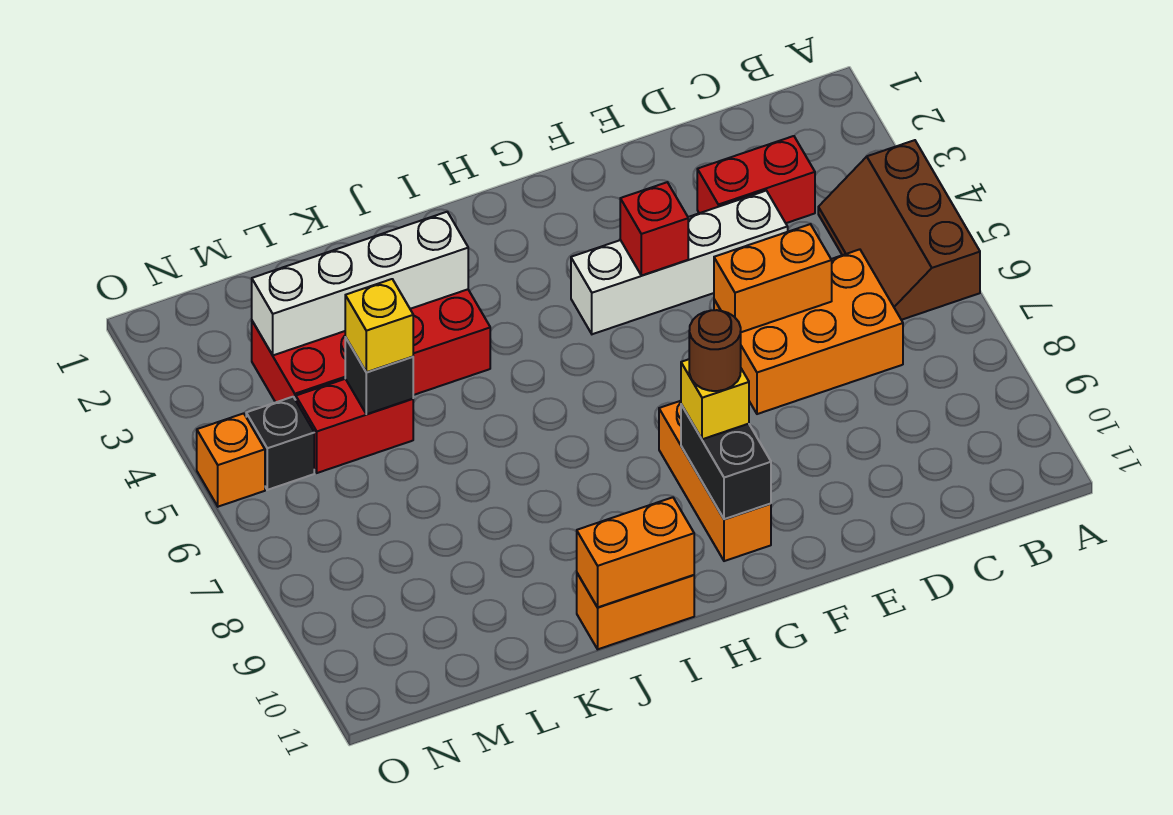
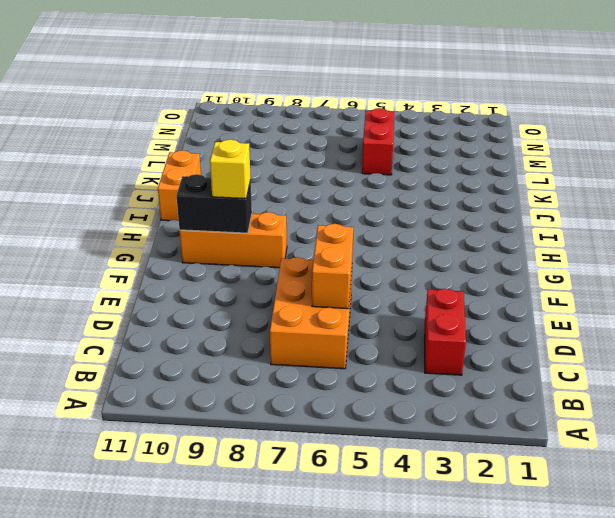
none -> brown 2x3 slope [818,140,980,320]
none -> white 1x4 brick [571,191,788,334]
none -> red 2x4 brick [252,289,490,402]

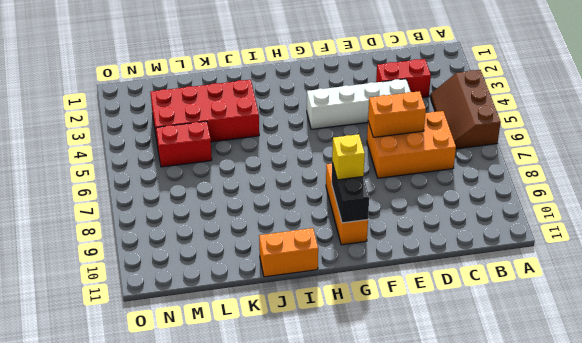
none -> black 1x1 brick [246,397,314,490]
none -> orange 1x1 brick [197,413,265,507]
none -> red 1x1 brick [620,182,688,276]

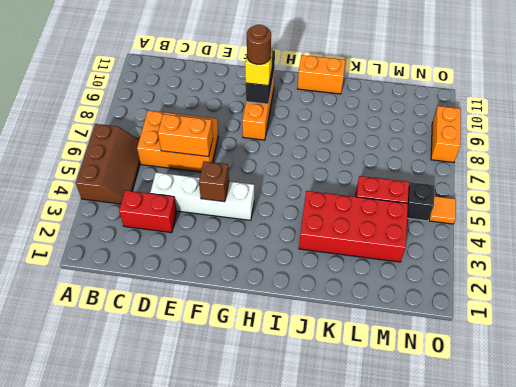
brown 1x1 brick [199,161,229,202] -> red 1x1 brick [620,182,688,276]
orange 1x1 tile [429,196,456,224] -> orange 1x1 brick [197,413,265,507]
orange 1x2 brick [431,106,461,162] -> orange 1x2 brick turned to [577,497,694,607]
none -> white 1x4 brick [252,212,468,355]
none -> black 1x1 brick [345,337,413,414]
none -> yellow 1x1 brick [345,279,413,372]

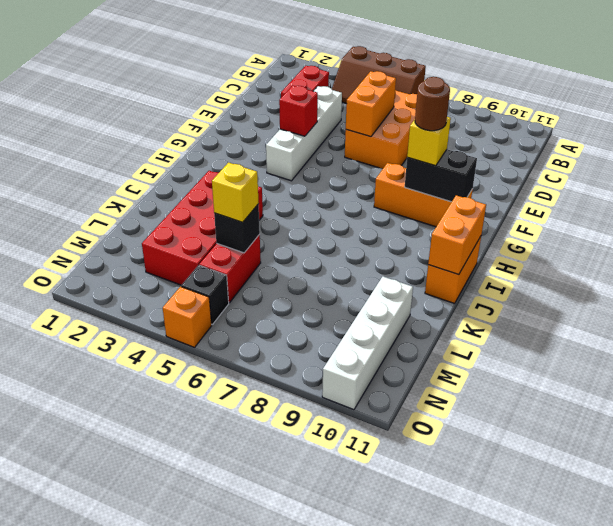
white 1x4 brick [322,277,413,410] -> white 1x4 brick moved to [252,212,468,355]

